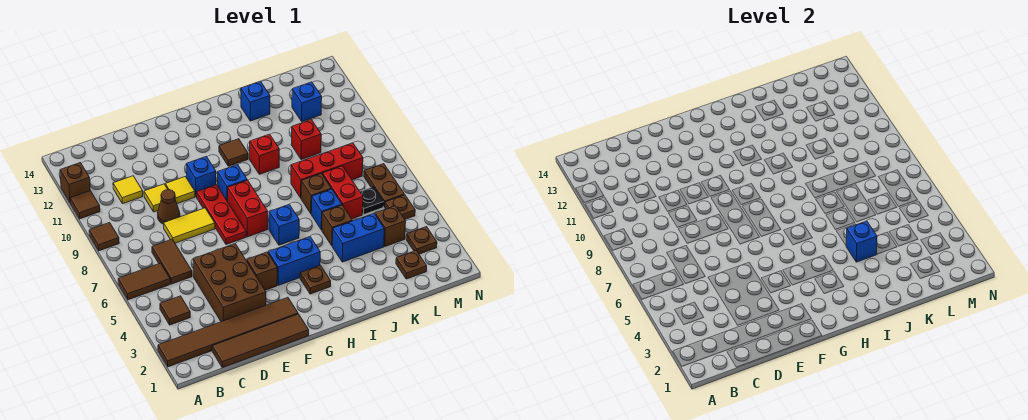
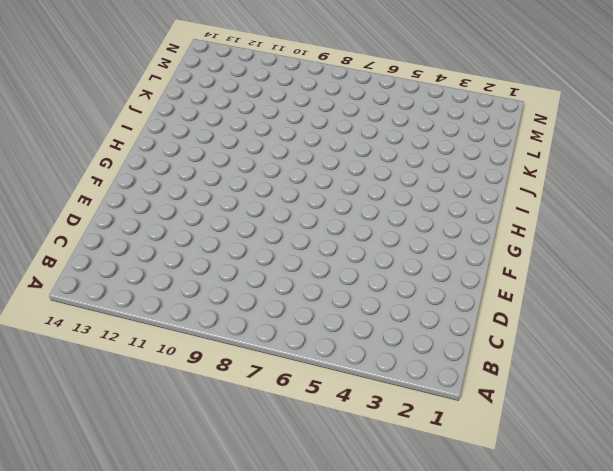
none -> brown 1x6 tile [158,297,298,367]
none -> brown 1x2 tile [118,263,170,300]
none -> brown 1x1 tile [89,223,119,251]
none -> brown 1x1 tile [70,191,100,219]

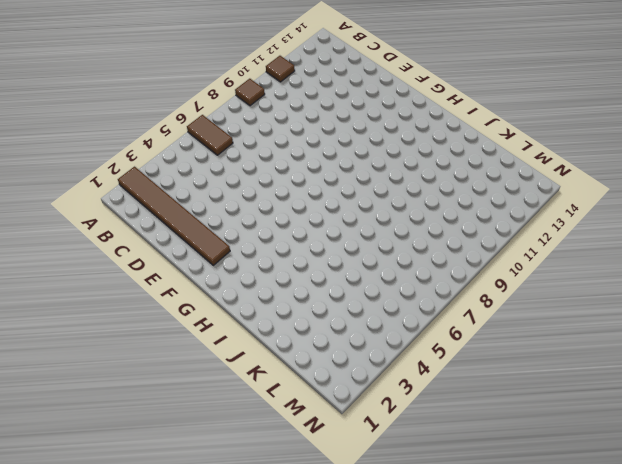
none -> brown 1x1 brick [60,163,90,202]
none -> brown 1x1 tile [160,296,190,325]
none -> brown 1x4 tile [212,314,309,368]
none -> brown 1x2 tile [152,239,192,284]

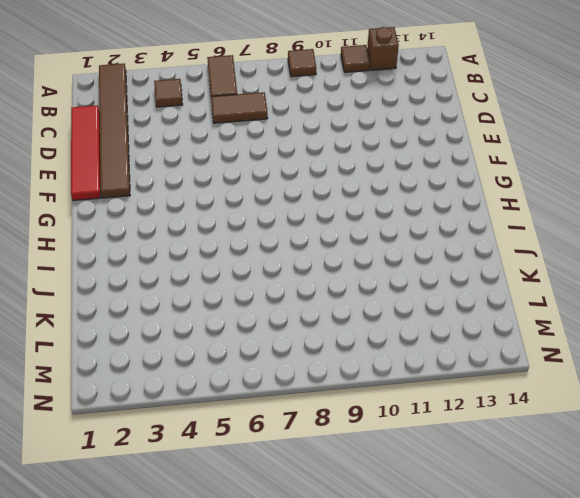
red 1x4 tile [71,105,101,201] -> brown 1x4 tile [212,314,309,368]
none -> yellow 1x1 tile [113,176,143,204]
none -> brown 2x3 brick [193,244,266,322]
none -> yellow 1x2 tile [164,208,215,243]
none -> brown 1x1 cone [158,190,180,224]

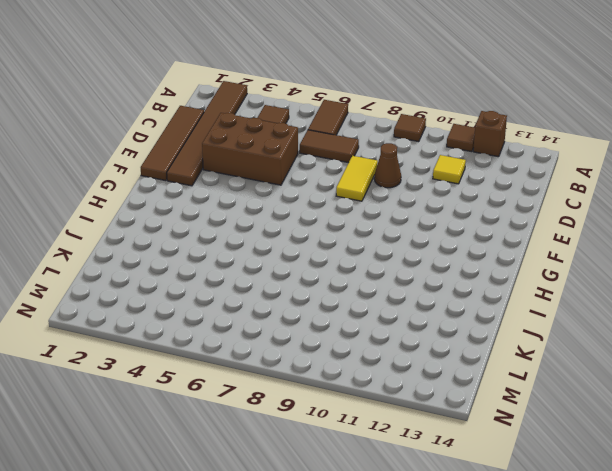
none -> yellow 1x1 tile [144,184,168,212]
none -> yellow 1x1 tile [165,177,195,204]
none -> brown 1x1 brick [247,252,277,290]
none -> red 1x3 plate [196,185,246,245]

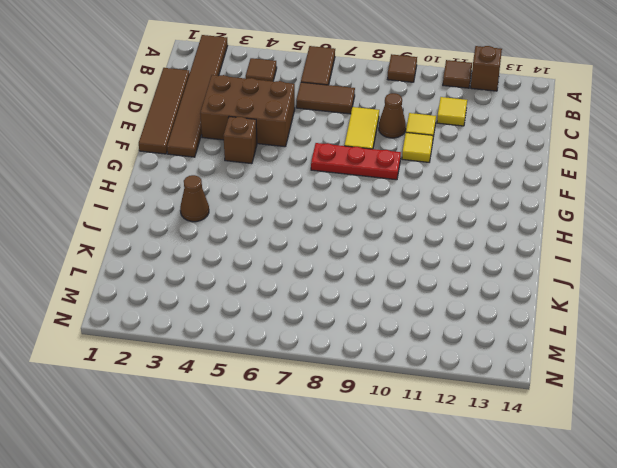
brown 1x1 cone [180,175,209,222] -> none
none -> blue 1x1 brick [186,156,216,197]
none -> blue 1x2 brick [268,237,320,286]
none -> red 1x2 brick [228,180,268,237]
none -> blue 1x1 brick [217,165,247,202]

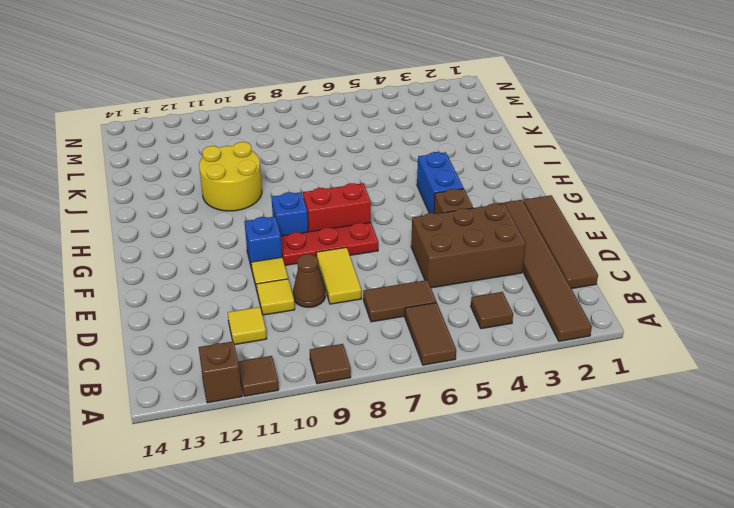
yellow 2x2 round brick [199,142,262,211] -> red 1x1 brick [250,134,279,174]
none -> brown 1x1 plate [300,265,331,294]
none -> blue 1x1 brick [269,204,299,245]
none -> brown 1x1 tile [219,139,248,166]
none -> blue 1x2 brick [332,213,384,262]

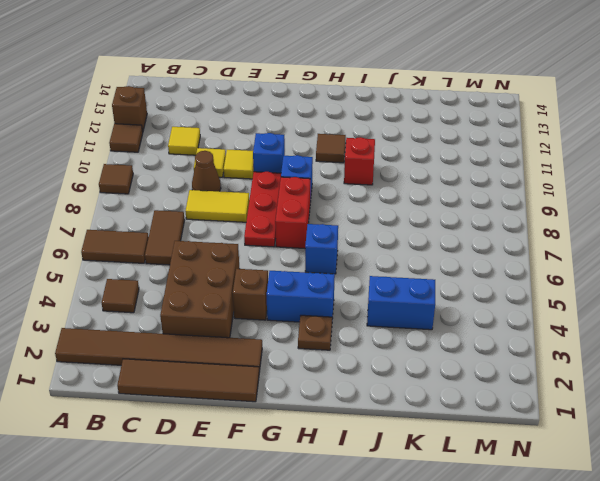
none -> brown 1x1 brick [322,205,352,245]
none -> blue 1x1 brick [311,189,342,230]
none -> brown 1x1 brick [301,174,331,213]
none -> red 1x3 brick [291,143,363,198]

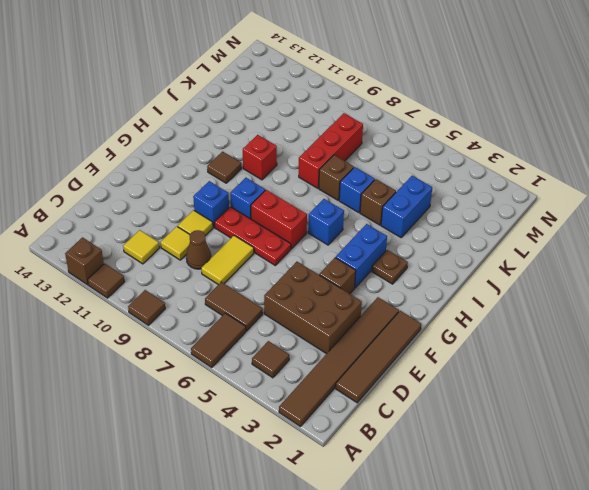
none -> blue 1x1 brick [241,81,270,121]
none -> red 1x2 brick [322,166,363,219]
none -> red 1x1 brick [291,120,321,160]
none -> brown 1x1 plate [396,250,427,279]

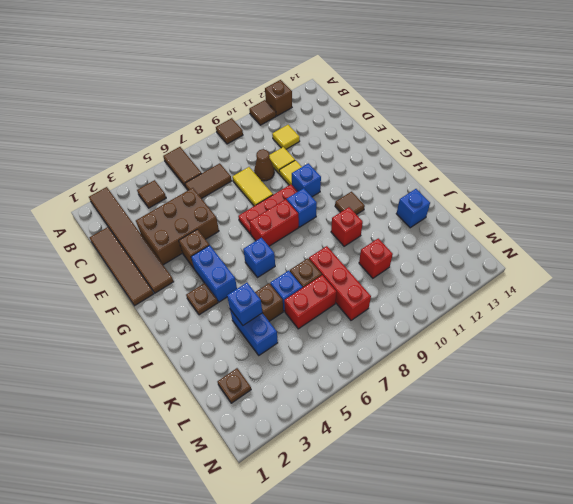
none -> brown 1x1 brick [375,206,406,246]
none -> black 1x1 plate [360,187,384,215]
none -> blue 1x1 brick [292,82,322,122]
none -> brown 1x1 plate [406,227,437,254]

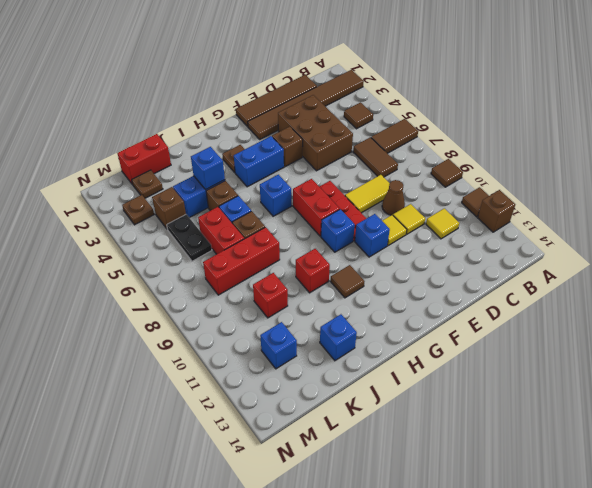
red 1x2 brick [118,134,171,184] -> none
black 1x2 plate [167,214,212,261] -> black 1x1 plate [360,187,384,215]
none -> brown 1x1 plate [385,195,415,219]
none -> brown 1x2 plate [364,164,405,207]

